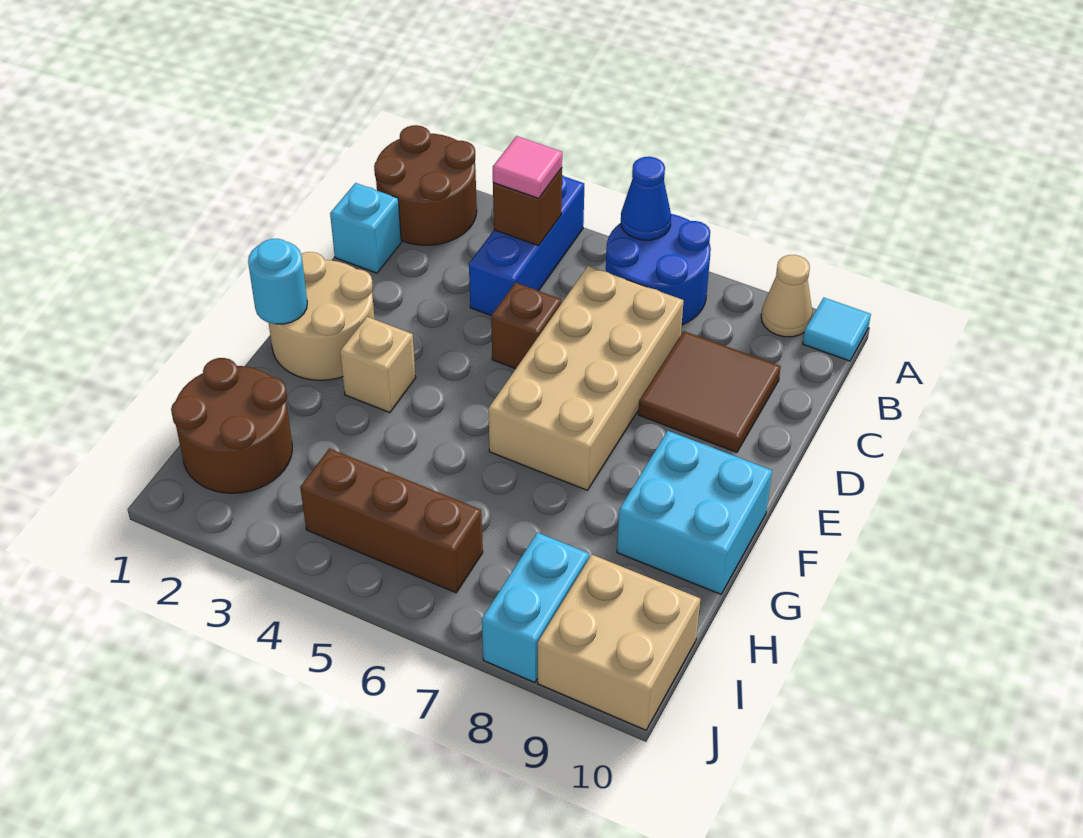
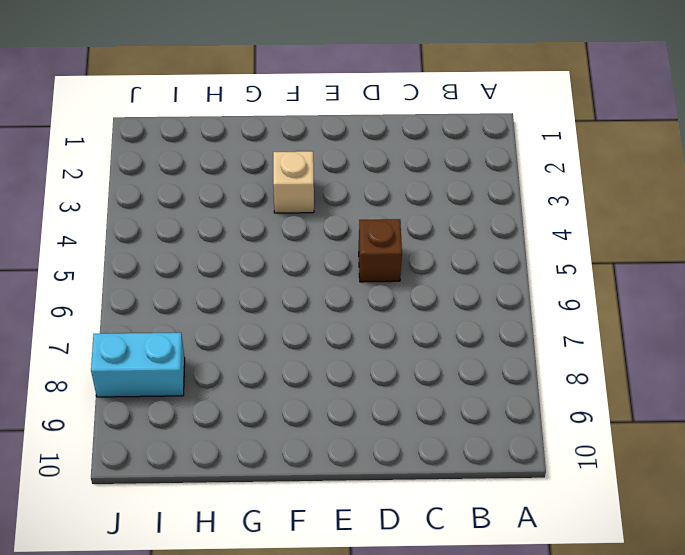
none -> brown 2x2 round brick [374,125,477,245]
none -> blue 1x3 brick [469,175,584,315]
none -> blue 2x2 round brick [606,214,711,325]

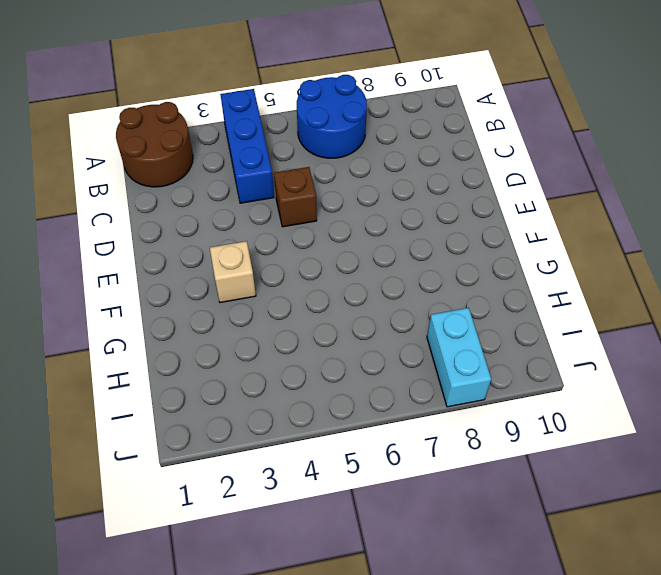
none -> tan 1x1 cone [761,255,813,337]
none -> cyan 1x1 tile [803,298,871,361]
none -> cyan 1x1 brick [330,183,401,273]

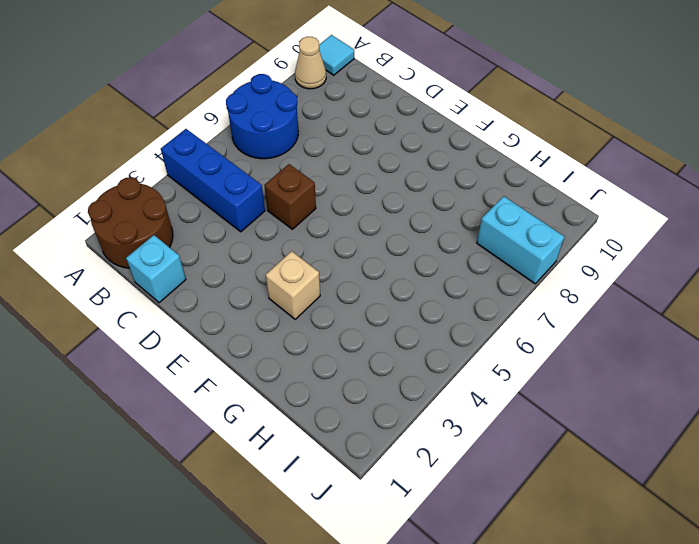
none -> tan 2x4 brick [488,266,684,490]
none -> brown 2x2 tile [638,331,781,452]
none -> tan 2x2 round brick [269,252,375,380]

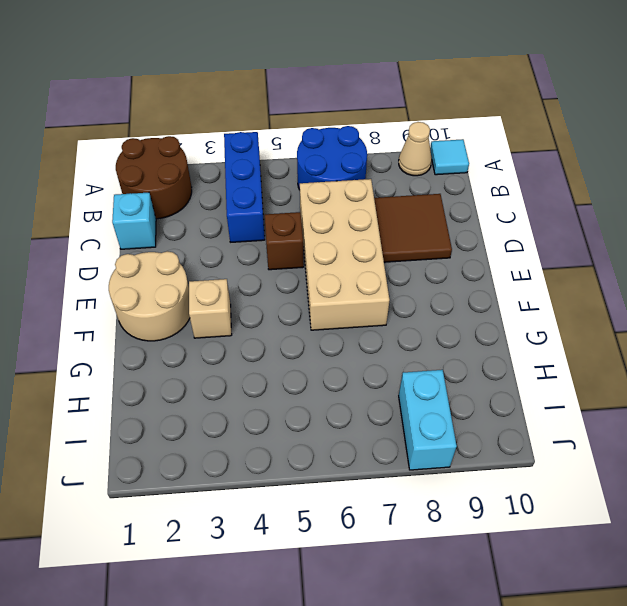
none -> cyan 2x2 brick [617,431,772,594]
none -> brown 2x2 round brick [171,358,292,493]
none -> brown 1x3 brick [300,448,483,593]

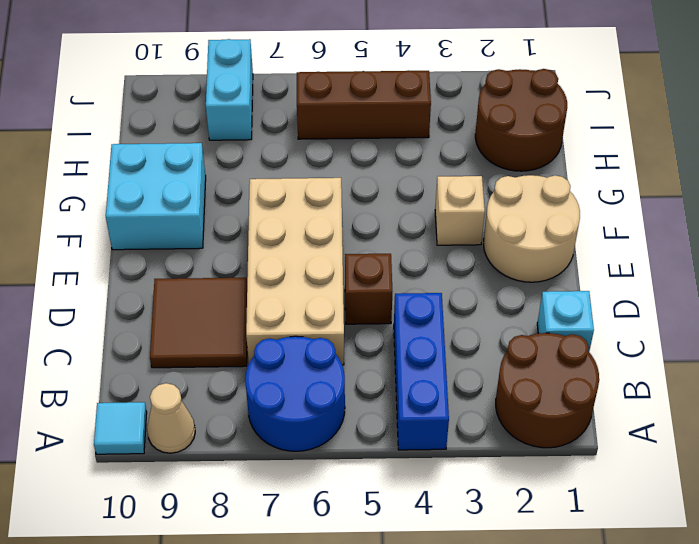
none -> tan 2x2 brick [538,555,700,730]
none -> blue 1x1 cone [621,157,671,240]
none -> brown 1x1 brick [493,168,562,246]

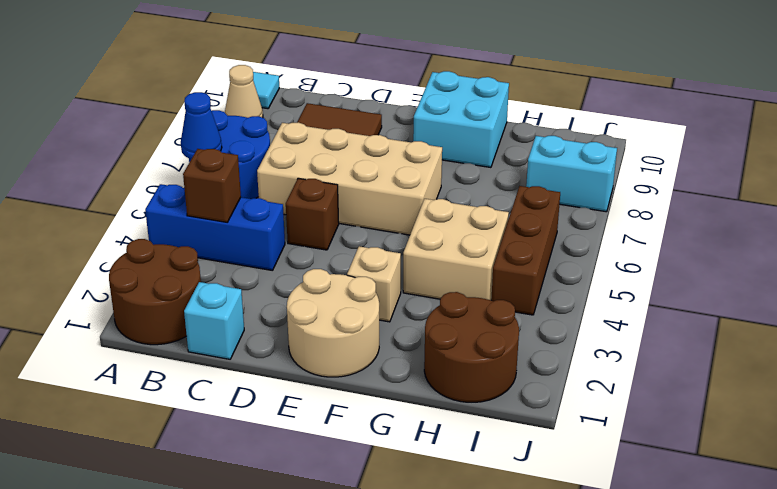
tan 2x2 brick [403,199,509,300] -> tan 2x2 brick moved to [538,555,700,730]
none -> cyan 1x1 round brick [248,239,307,324]
none -> pink 1x1 tile [493,136,562,198]

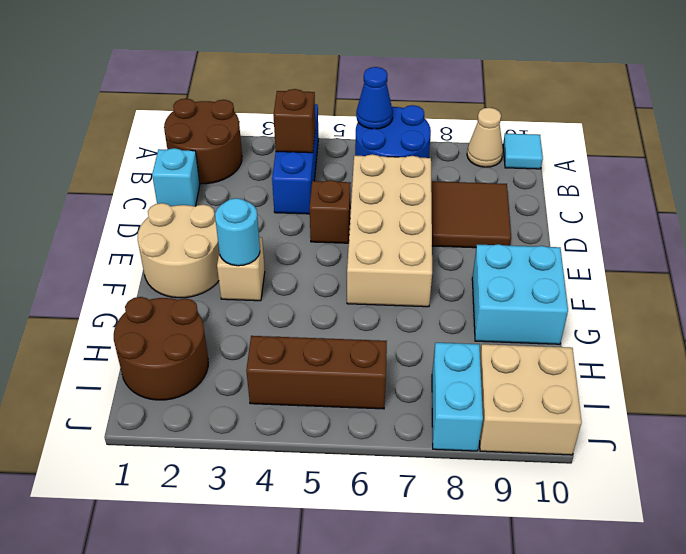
cyan 1x1 round brick [215,198,260,266] -> cyan 1x1 round brick moved to [248,239,307,324]
none -> pink 1x1 tile [493,136,562,198]

